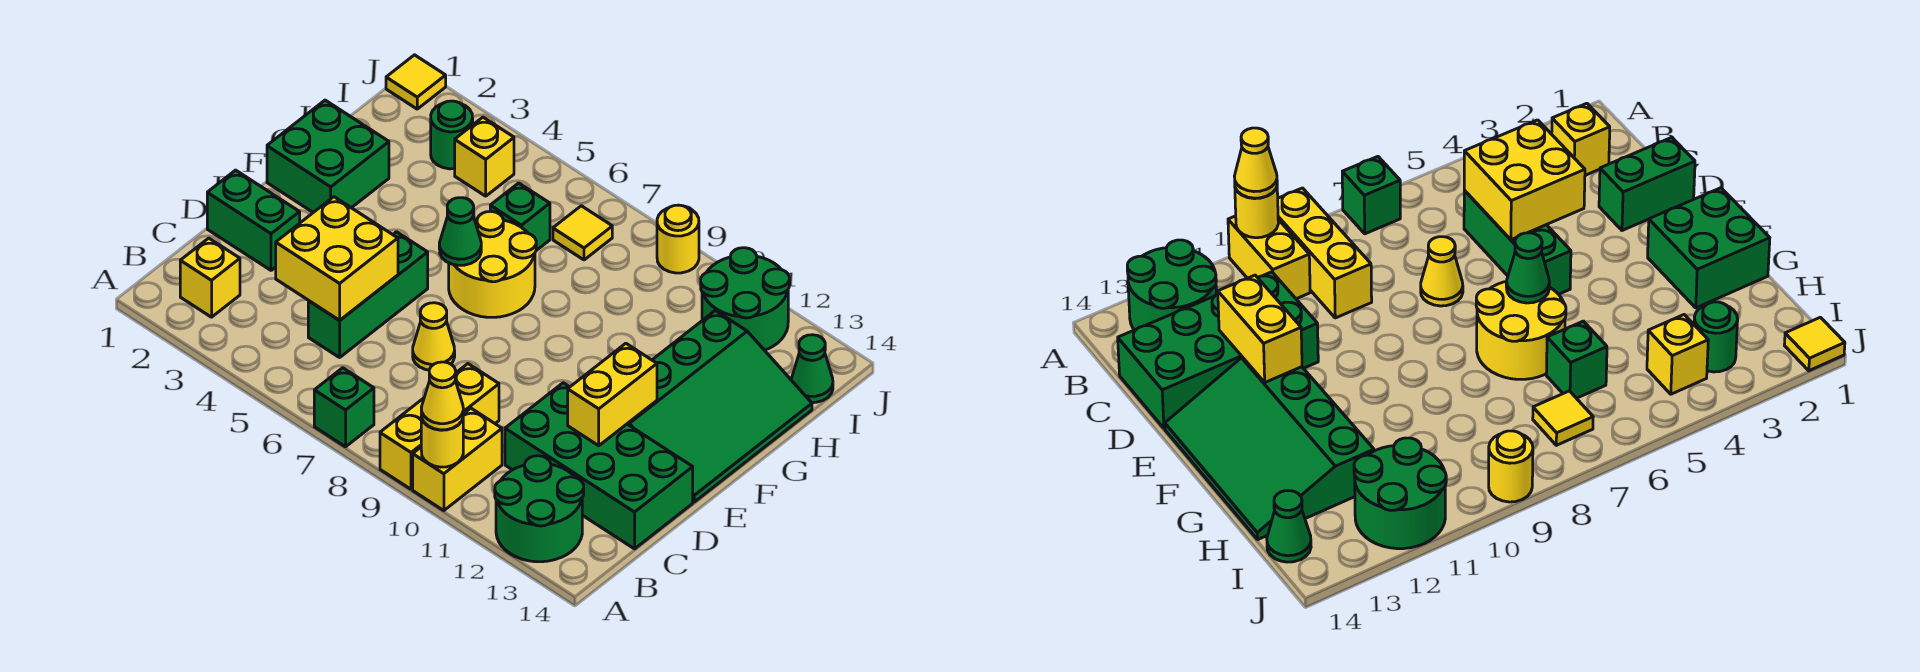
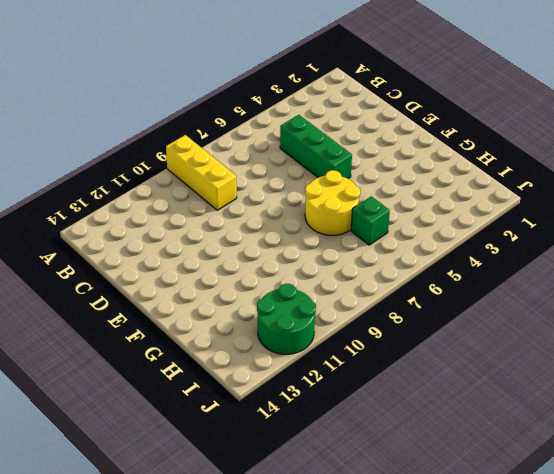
none -> green 1x1 brick [314,368,374,447]
none -> yellow 1x2 brick [413,408,502,511]
none -> green 2x2 round brick [495,456,584,562]

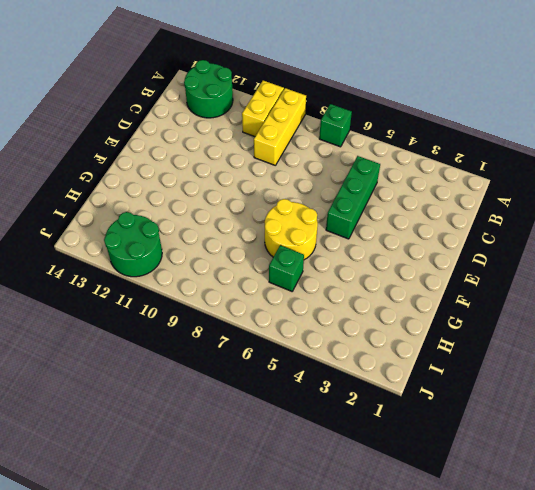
none -> yellow 1x1 brick [180,238,240,317]
none -> green 2x4 brick [505,383,693,549]
none -> green 1x2 brick [207,170,300,270]

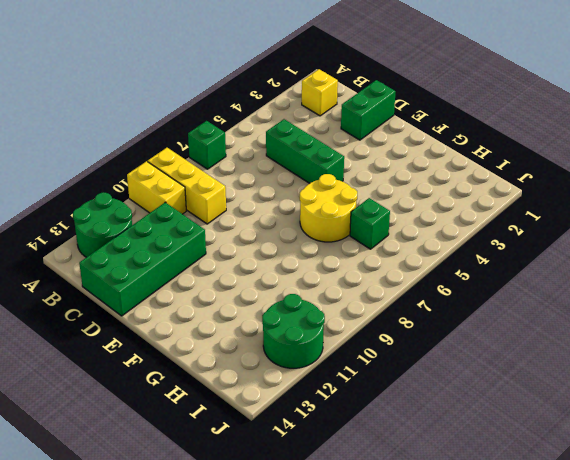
none -> yellow 1x1 cone [413,303,455,370]
none -> green 3x4 slope [627,311,812,502]
none -> green 2x2 brick [267,100,389,213]

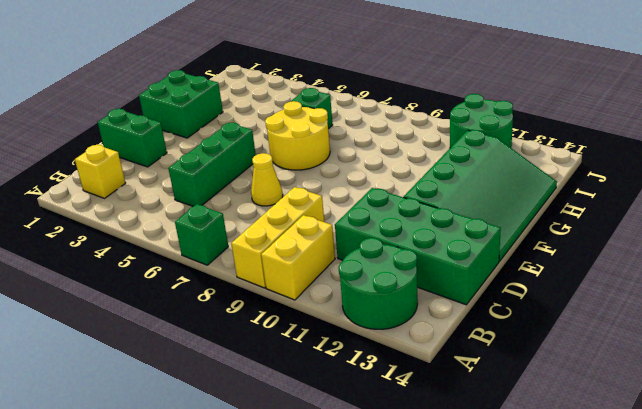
none -> green 1x1 round brick [431,101,473,169]
none -> yellow 1x1 brick [455,117,514,196]
none -> yellow 1x1 tile [553,206,612,260]

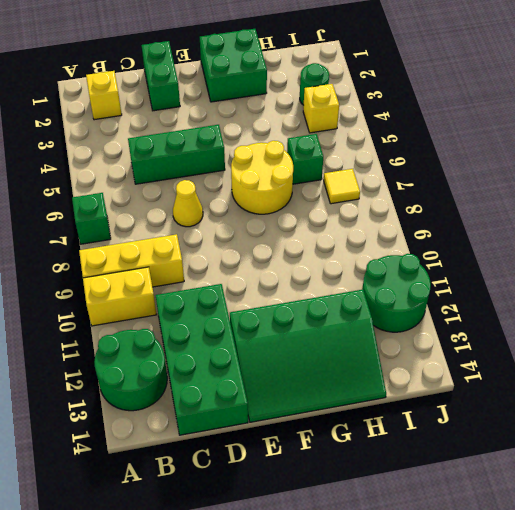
none -> green 1x1 cone [791,335,833,403]
none -> yellow 1x1 tile [386,55,446,109]
none -> yellow 1x1 round brick [657,205,699,273]

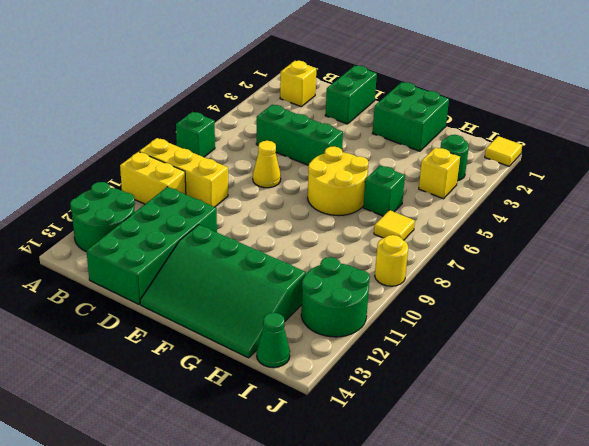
none -> yellow 1x1 round brick [421,414,463,467]
none -> yellow 2x2 brick [276,197,398,320]
none -> yellow 1x2 brick [568,343,657,446]

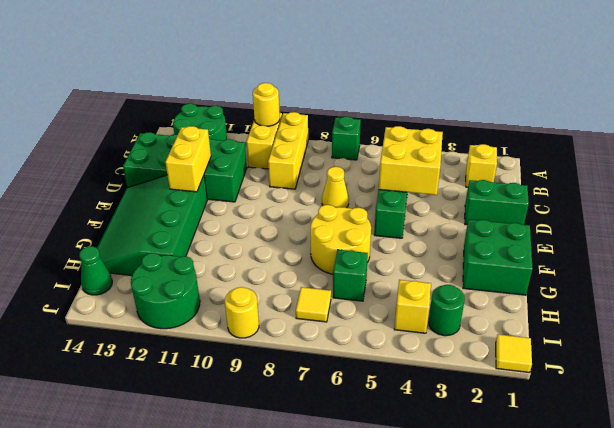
none -> green 1x1 cone [439,198,481,265]
none -> yellow 1x1 cone [421,362,463,430]

